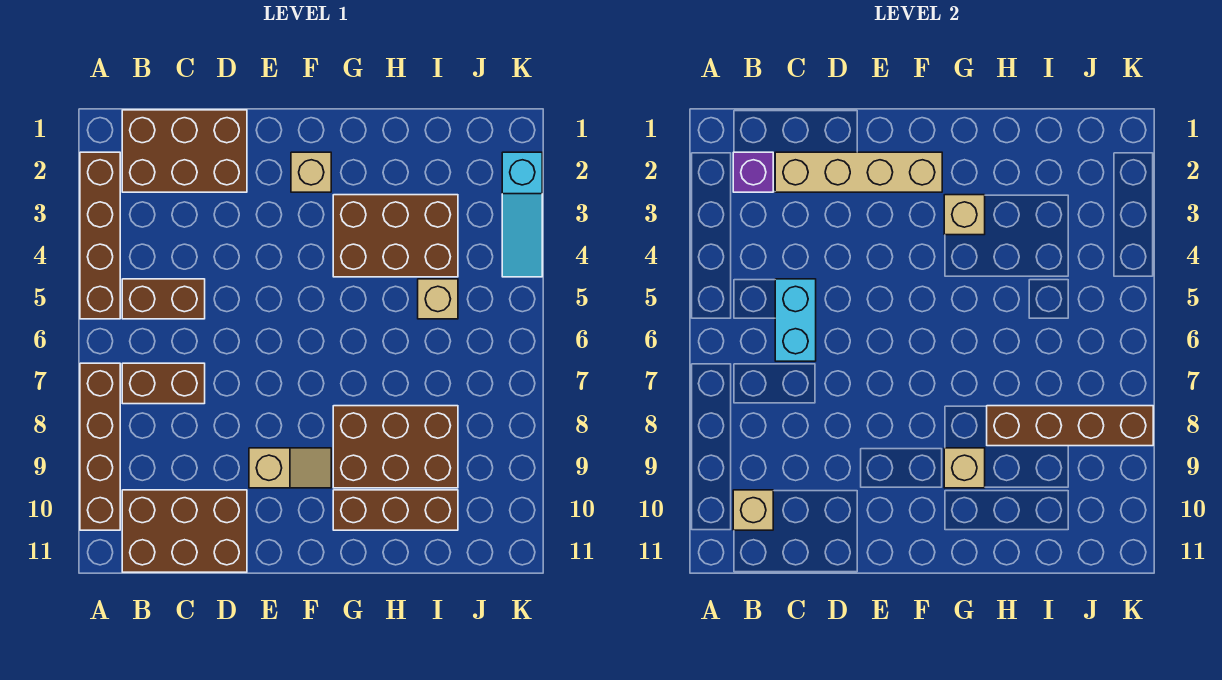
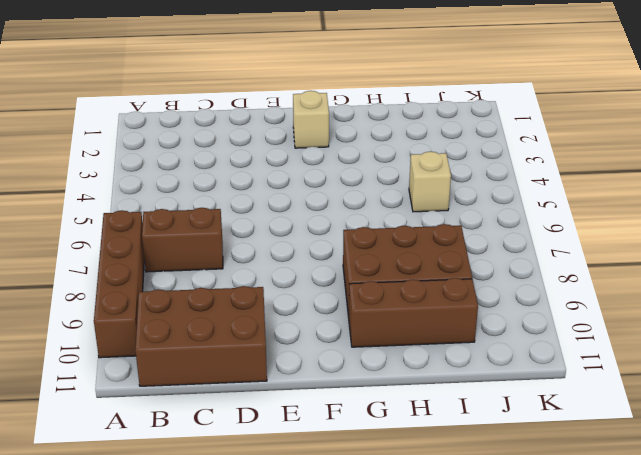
none -> brown 1x4 brick [80,152,120,319]
none -> brown 2x3 brick [122,110,247,192]
none -> brown 1x2 brick [122,279,205,319]

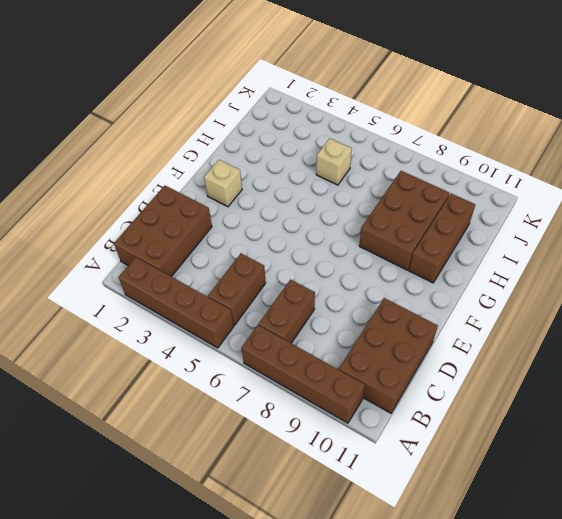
none -> tan 1x2 slope [249,448,331,488]
none -> brown 2x3 brick [333,195,458,277]
none -> cyan 1x3 slope [502,152,542,277]

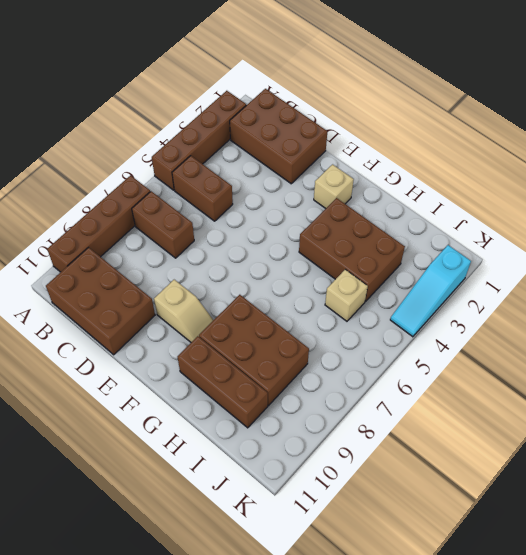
none -> purple 1x1 brick [733,152,773,192]
none -> tan 1x1 brick [733,490,773,530]
none -> tan 1x4 brick [775,152,942,192]

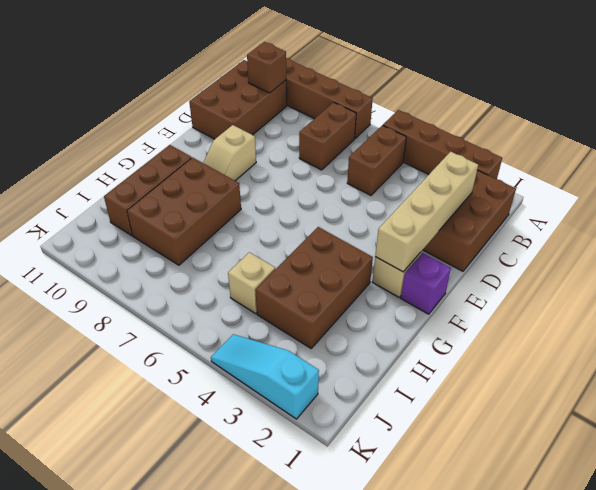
brown 1x1 brick [247,42,286,93] -> tan 1x1 brick [733,490,773,530]
purple 1x1 brick [401,253,451,314] -> purple 1x1 brick moved to [733,152,773,192]
none -> cyan 1x2 brick [775,279,816,361]
none -> tan 1x1 brick [944,195,985,235]
none -> tan 1x1 brick [944,448,985,488]

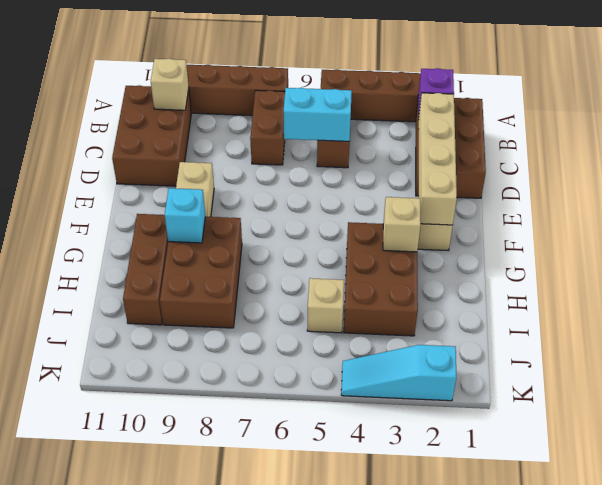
cyan 1x1 brick [165,188,205,243] -> tan 1x1 brick [944,448,985,488]
none -> brown 1x4 brick [987,406,1153,446]

